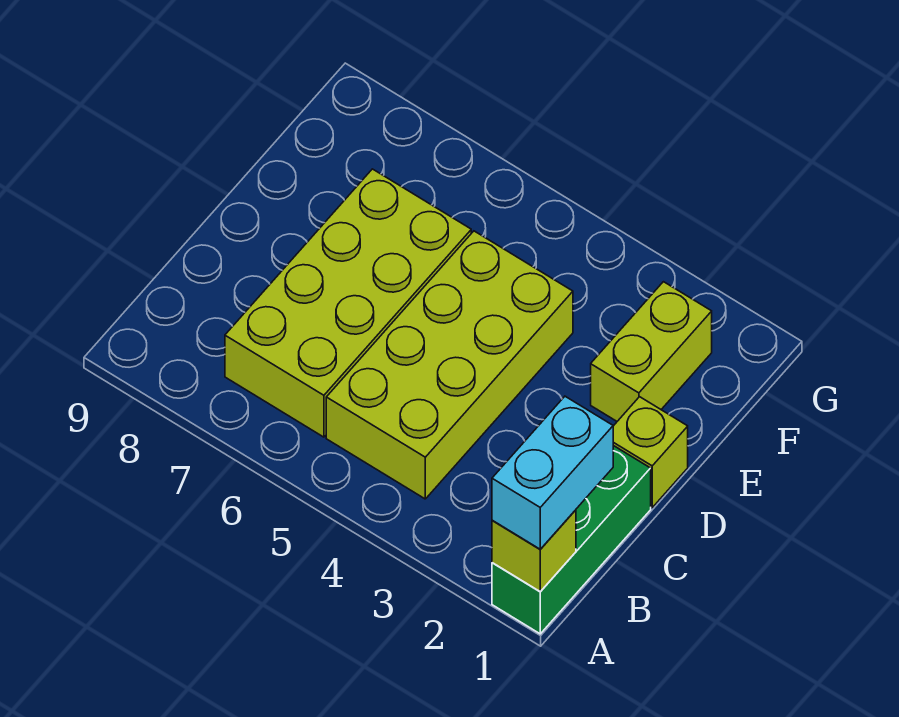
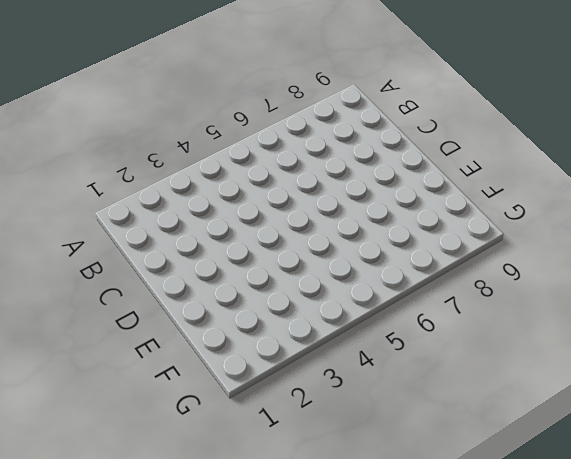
none -> green 1x3 brick [492,446,651,634]
none -> lime 2x4 brick [326,231,573,499]

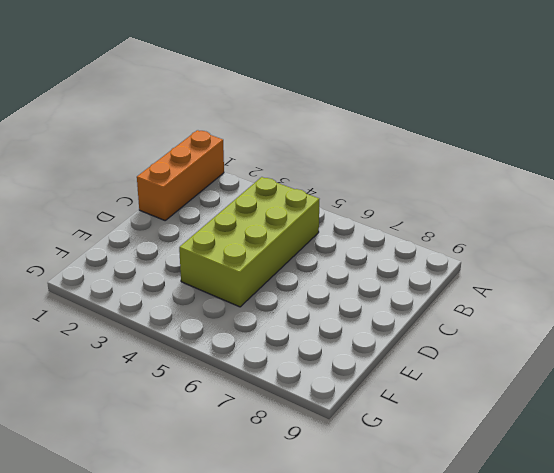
orange 1x3 brick [137,130,224,220] -> green 1x3 brick [492,446,651,634]
none -> lime 2x4 brick [225,169,471,437]
none -> lime 1x1 brick [613,397,688,507]

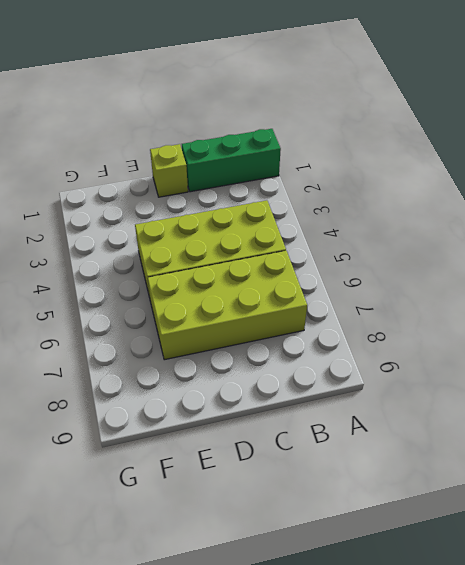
none -> lime 1x2 brick [591,282,712,421]
none -> lime 1x1 brick [492,510,576,592]

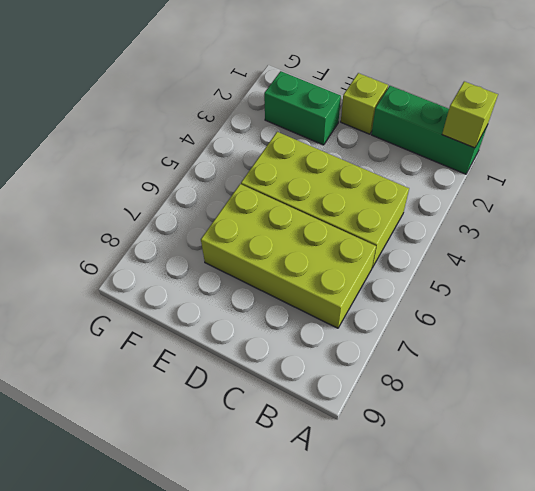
green 1x2 brick [264,71,341,145] -> lime 1x2 brick [591,282,712,421]
none -> cyan 1x2 brick [492,396,613,549]

